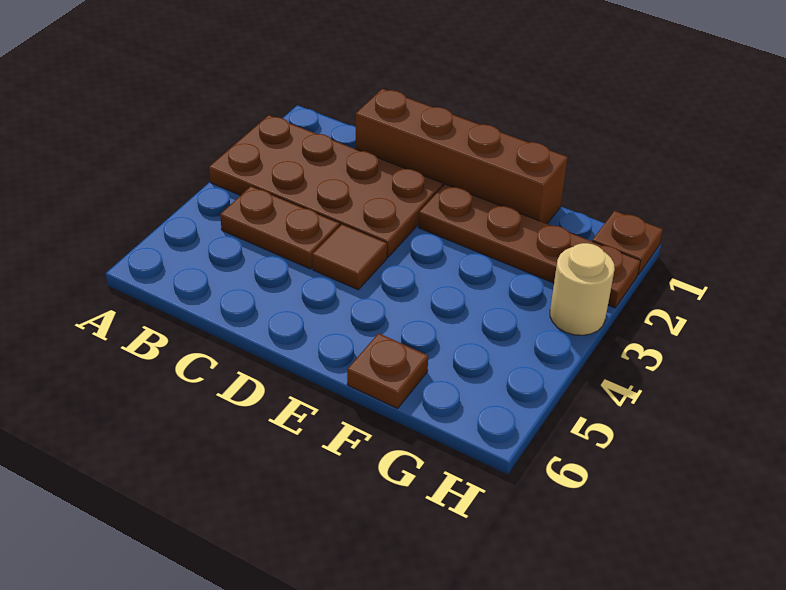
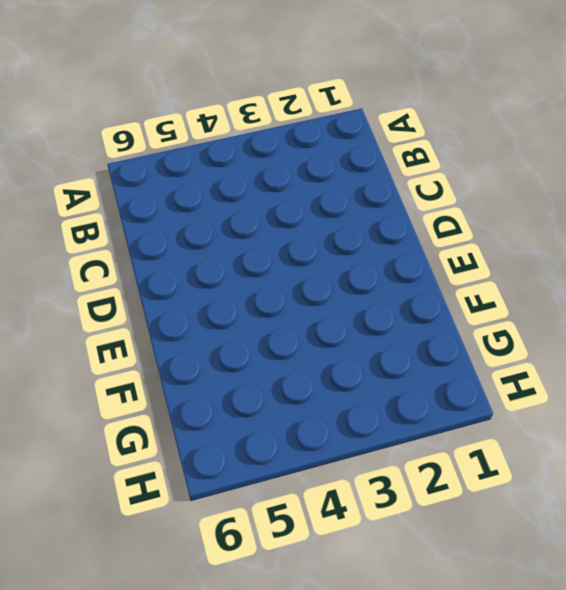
none -> brown 2x4 plate [209,115,443,257]
none -> brown 1x2 plate [220,186,340,269]

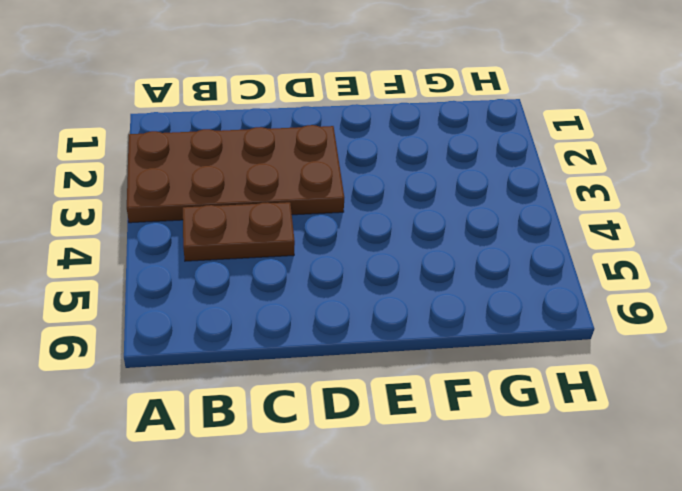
none -> brown 1x4 brick [356,89,568,224]
none -> brown 1x1 tile [313,224,387,290]

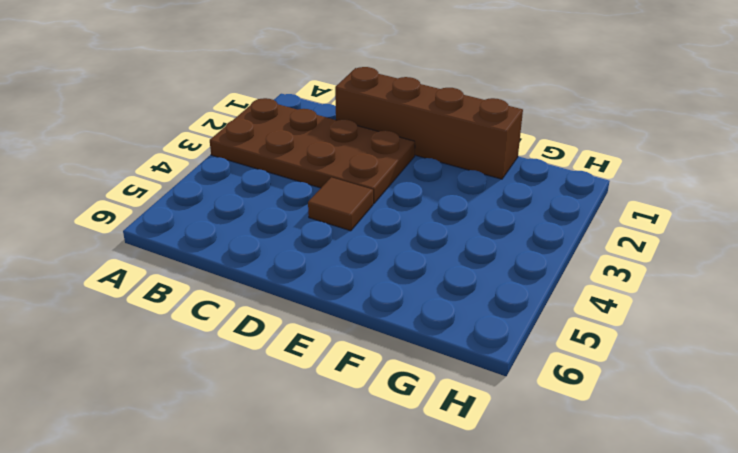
none -> brown 1x2 plate [220,186,340,269]
none -> brown 1x4 plate [419,184,640,308]

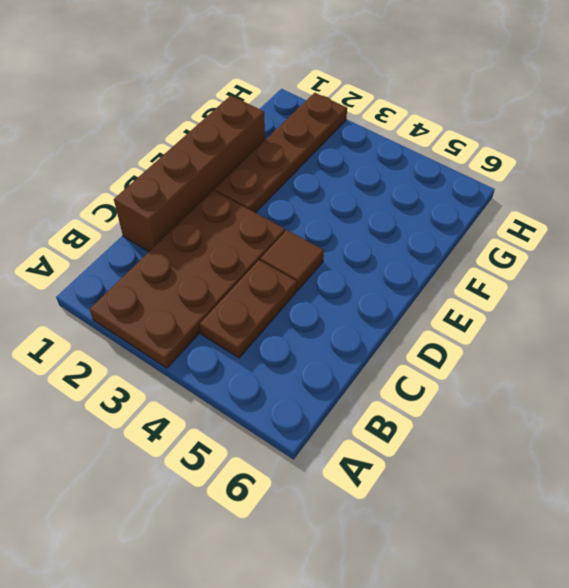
none -> brown 1x1 plate [347,333,428,408]
none -> brown 1x1 plate [592,211,663,275]

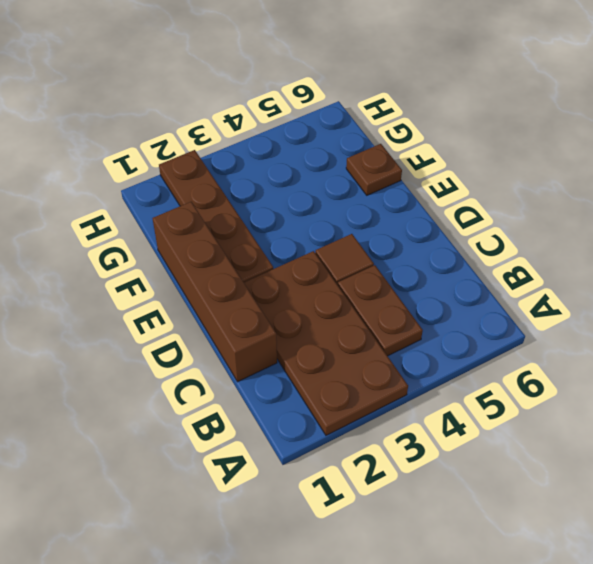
none -> brown 1x1 plate [592,211,663,275]
none -> tan 1x1 round brick [550,243,615,335]

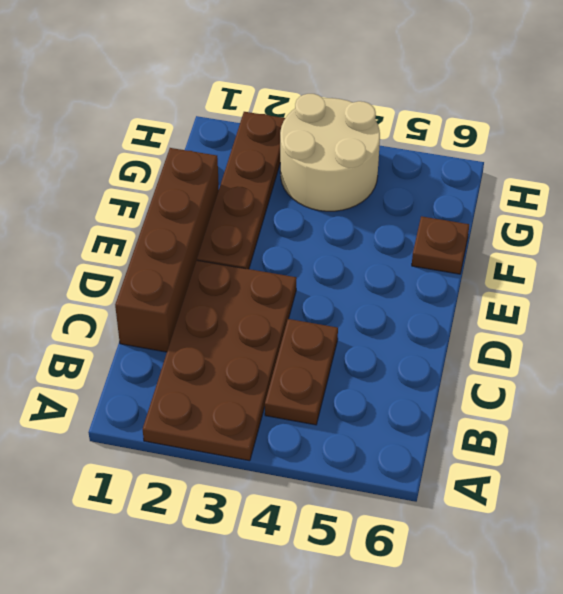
tan 2x2 round brick [280,94,380,211] -> tan 1x1 round brick [550,243,615,335]
none -> brown 1x1 tile [313,224,387,290]
none -> brown 1x1 plate [592,211,663,275]

